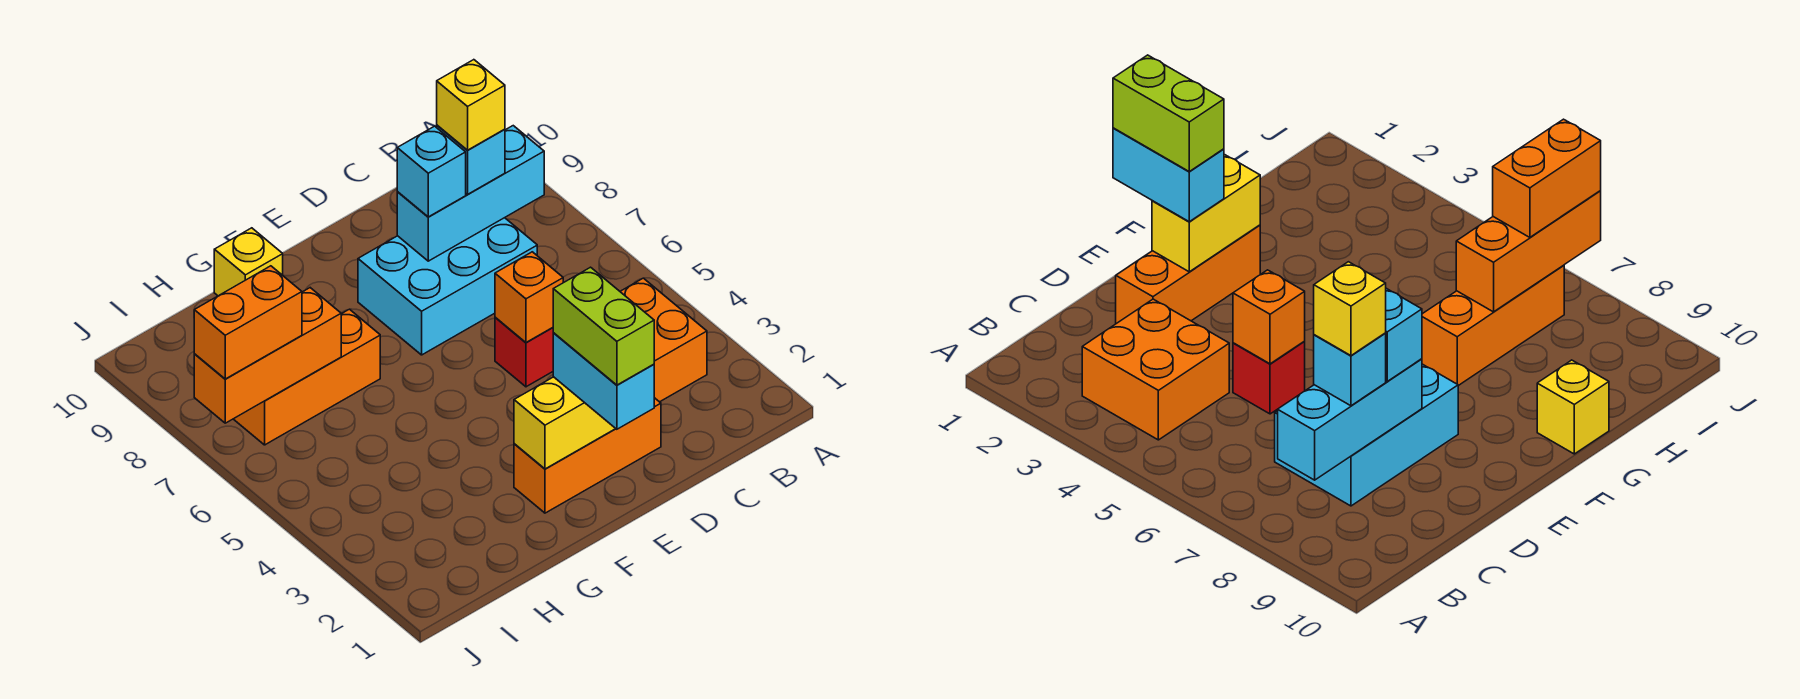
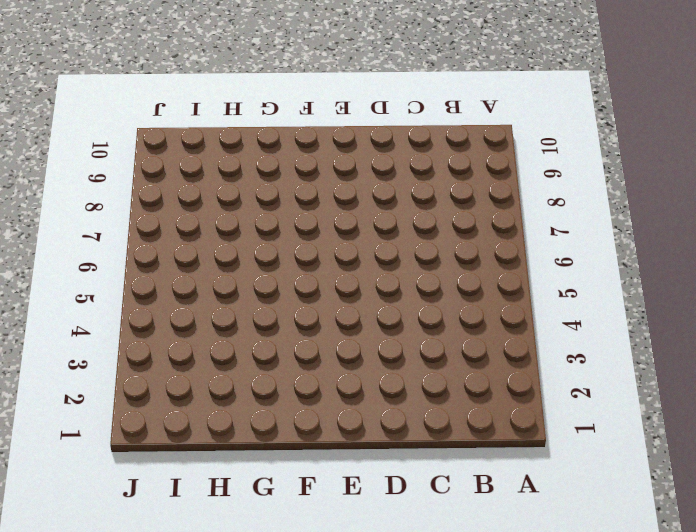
none -> orange 2x2 brick [620,278,707,402]
none -> cyan 2x3 brick [358,218,537,355]
none -> orange 1x3 brick [514,398,661,513]

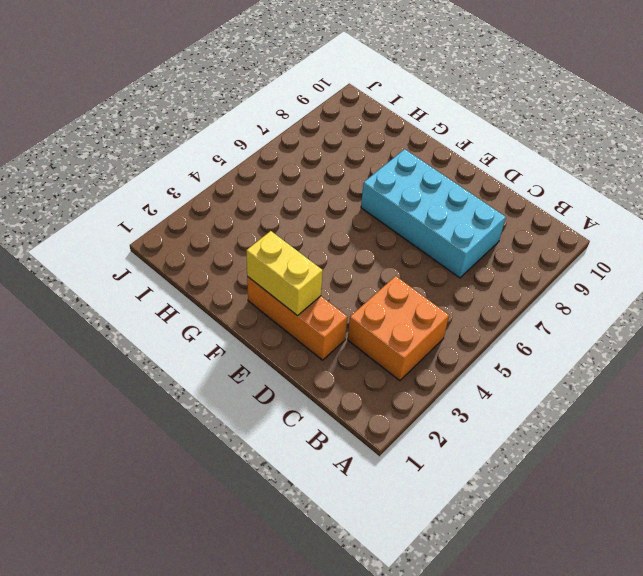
cyan 2x4 brick [361,149,506,278] -> cyan 2x3 brick [358,218,537,355]
none -> red 1x1 brick [495,317,553,387]
none -> orange 1x3 brick [234,309,380,445]
none -> yellow 1x1 brick [214,228,283,296]

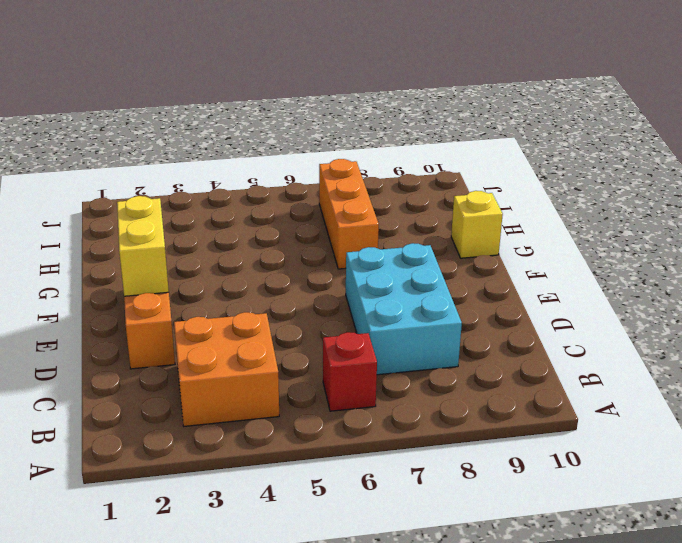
red 1x1 brick [323,332,377,411] -> red 1x1 brick moved to [495,317,553,387]
none -> cyan 1x3 brick [397,126,544,261]
none -> orange 1x1 brick [495,252,563,342]
none -> orange 1x3 brick [194,288,341,423]

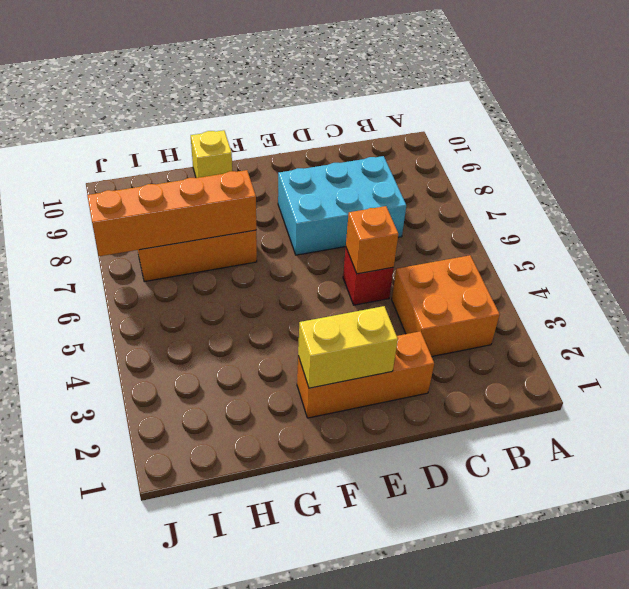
orange 1x4 brick [87,170,256,256] -> orange 1x3 brick [194,288,341,423]
none -> cyan 1x3 brick [397,126,544,261]
none -> cyan 1x1 brick [437,125,505,194]
none -> cyan 1x1 brick [397,126,466,217]

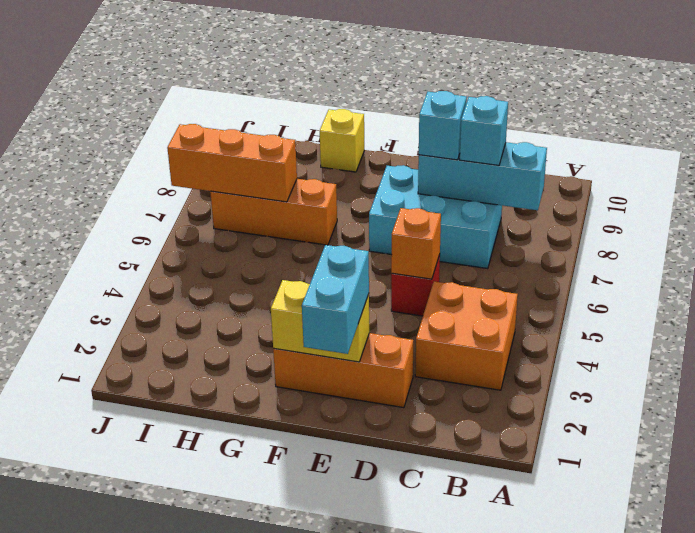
none -> orange 1x2 brick [194,266,302,379]
none -> yellow 1x1 brick [437,60,505,150]
none -> lime 1x2 brick [553,267,654,385]

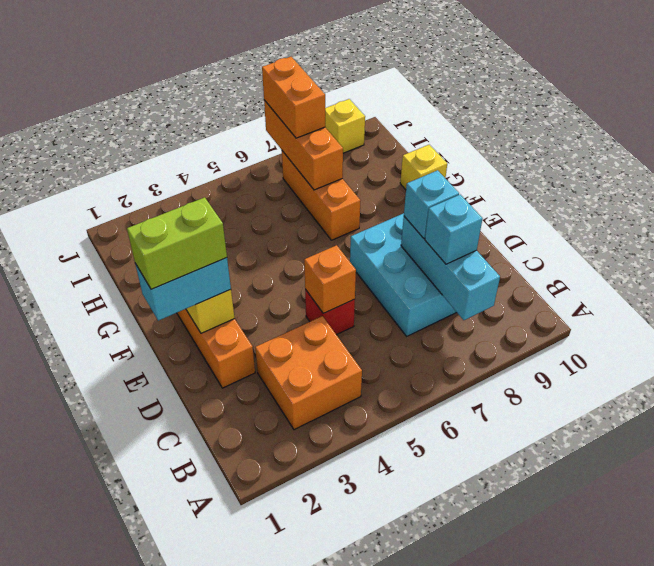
yellow 1x1 brick [325,99,365,153] -> yellow 1x1 brick moved to [437,60,505,150]

